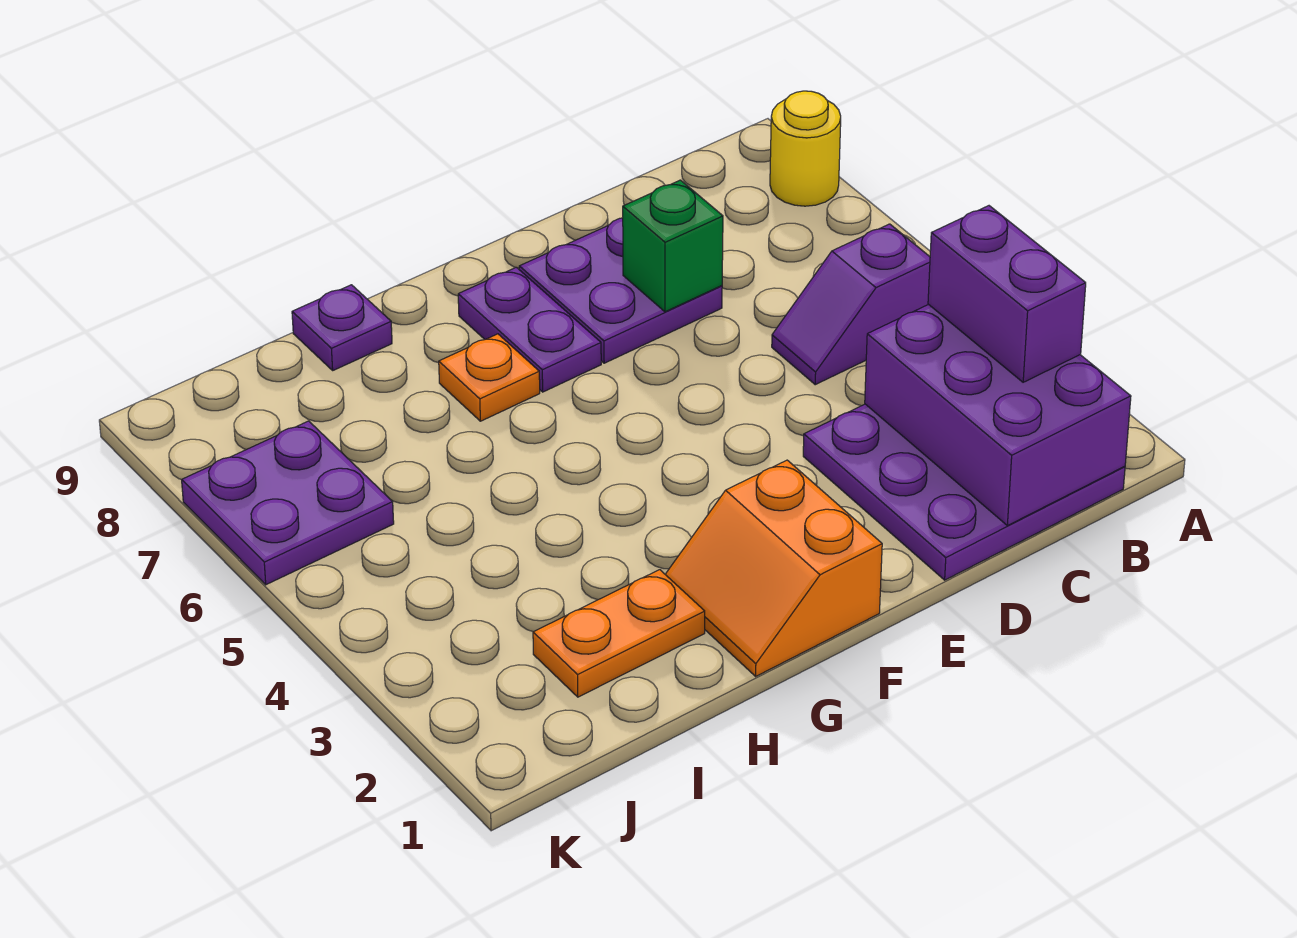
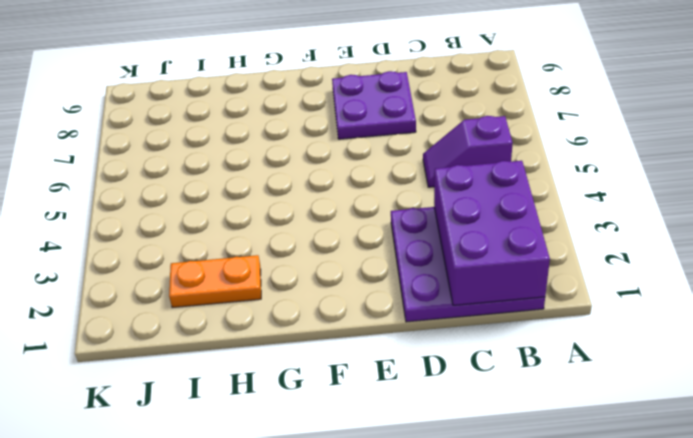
none -> yellow 1x1 round brick [770,91,841,206]
none -> orange 2x2 slope [665,460,882,676]
none -> purple 1x2 plate [458,267,601,392]

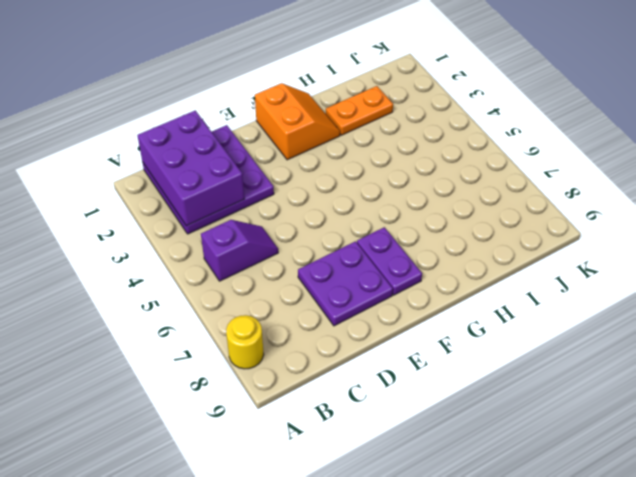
none -> orange 1x1 plate [439,334,540,421]
none -> purple 1x1 plate [292,285,392,370]
none -> purple 2x2 plate [182,421,394,585]

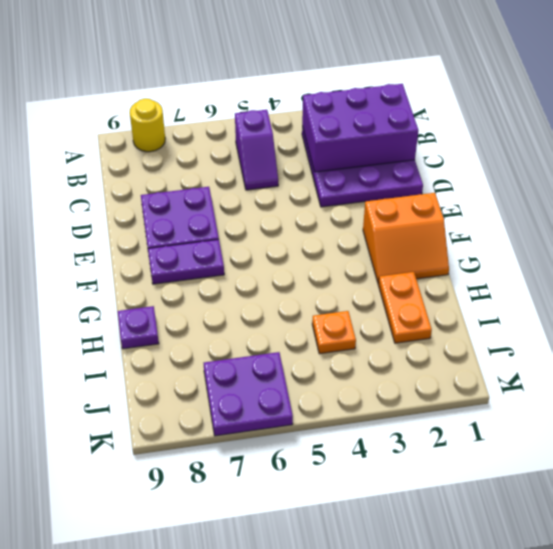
orange 1x1 plate [312,311,356,354] -> orange 1x1 plate moved to [439,334,540,421]
none -> green 1x1 brick [623,180,723,312]
none -> purple 1x2 brick [928,206,1086,382]

